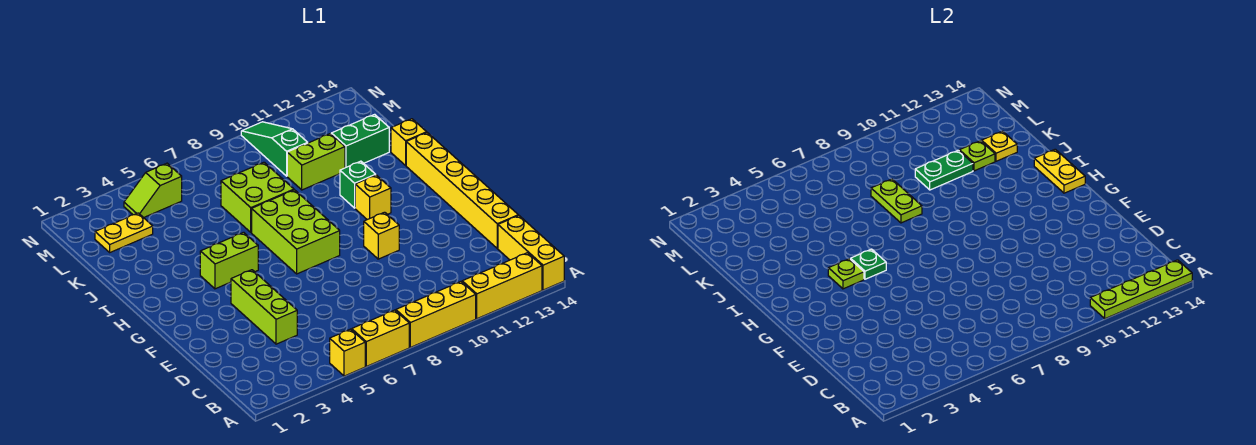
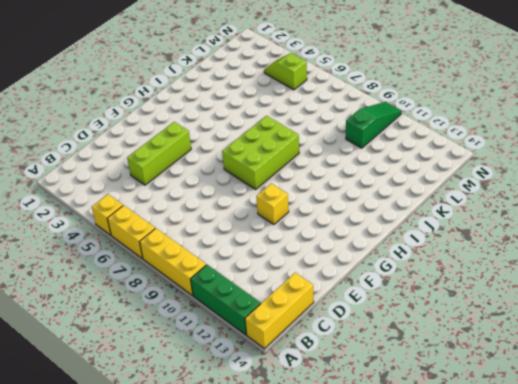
green 1x3 brick [191,265,261,335] -> yellow 1x3 brick [462,253,542,319]
none -> yellow 1x6 brick [406,133,518,248]
none -> lime 1x2 brick [200,232,258,289]
none -> yellow 1x1 brick [355,175,391,220]

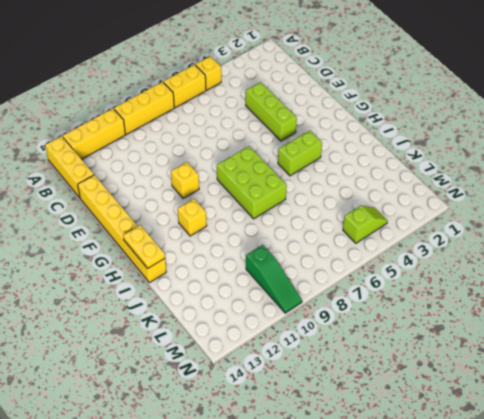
none -> green 1x1 brick [340,161,376,208]
none -> lime 2x2 brick [221,162,294,232]
none -> yellow 1x1 brick [391,119,427,165]

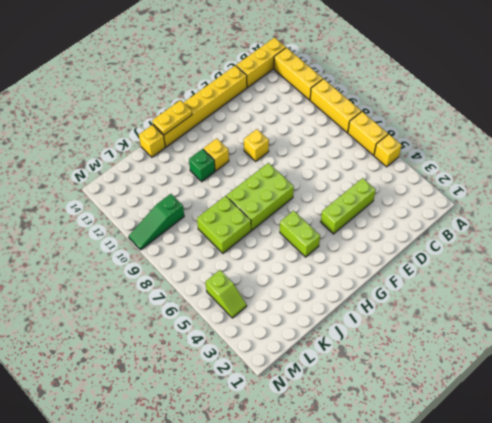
none -> lime 1x2 brick [287,134,345,190]
none -> green 1x2 brick [331,114,389,168]
none -> yellow 1x2 plate [95,213,153,252]

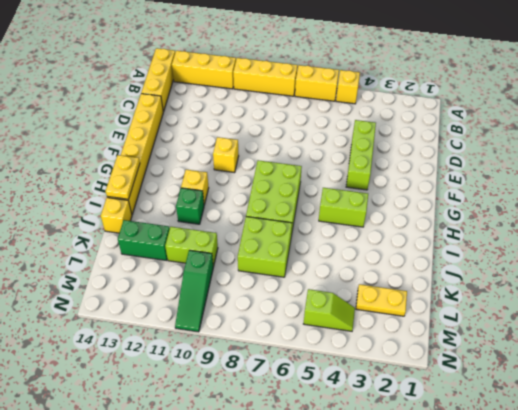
none -> lime 1x4 plate [1090,260,1192,319]
none -> lime 1x1 plate [828,259,864,289]
none -> green 1x1 plate [851,249,886,279]

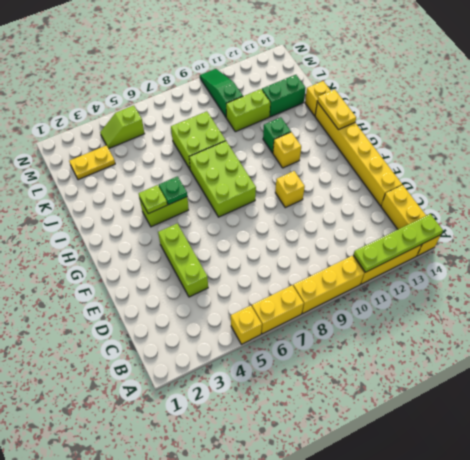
none -> lime 1x2 plate [871,179,922,223]
none -> green 1x2 plate [915,150,973,190]
none -> lime 1x1 plate [959,141,995,171]

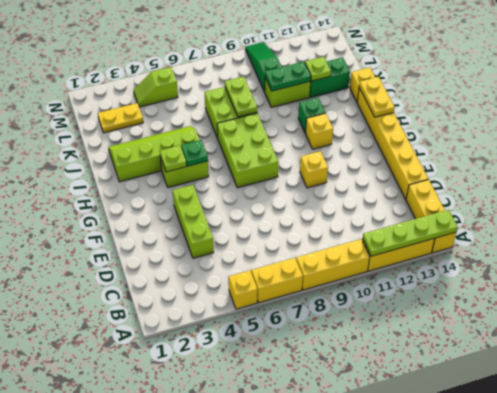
lime 2x4 slope [108,126,200,182] -> none
none -> yellow 1x1 plate [982,131,1017,161]

